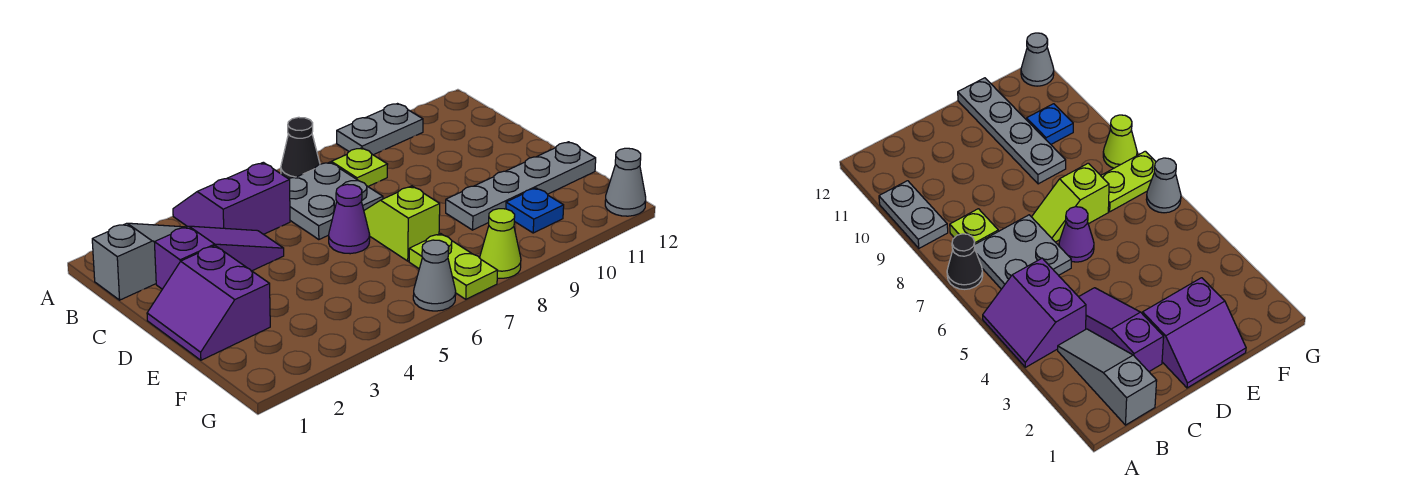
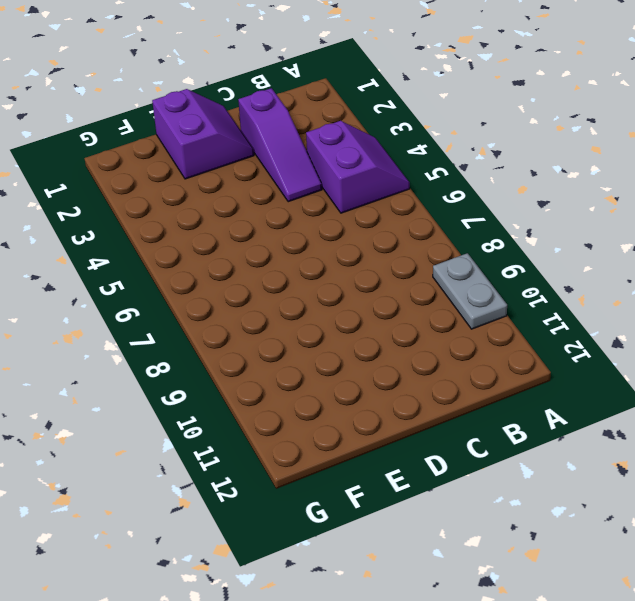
purple 2x2 slope [152,89,254,179] -> purple 2x2 slope turned to [147,246,270,360]
none -> black 1x1 cone [281,117,320,179]
none -> grey 1x3 slope [92,223,186,300]
none -> grey 2x2 plate [289,162,383,240]

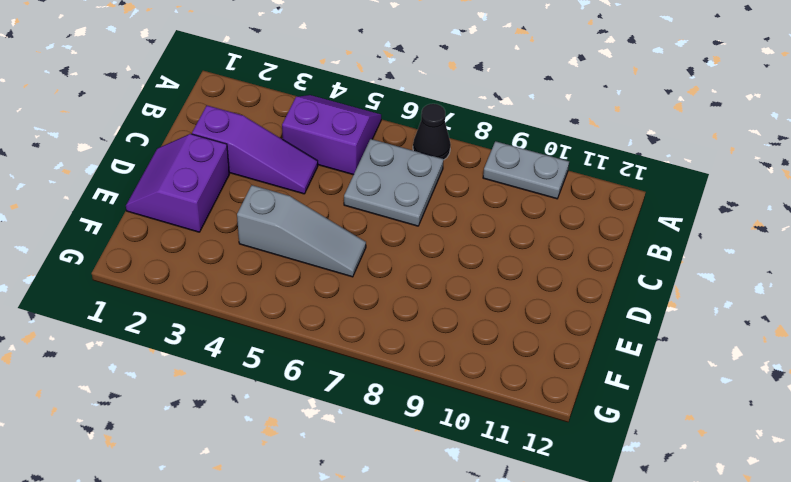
grey 1x3 slope [237,185,366,277] -> grey 1x3 slope moved to [92,223,186,300]
none -> lime 1x1 plate [331,148,388,186]
none -> purple 1x1 cone [329,184,370,254]
none -> lime 1x2 slope [364,186,440,261]

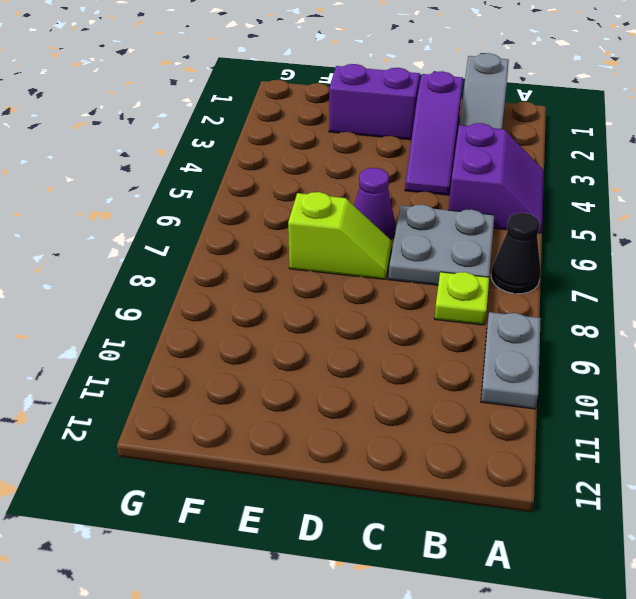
none -> grey 1x4 plate [446,142,596,230]
none -> lime 1x2 plate [409,234,498,299]
none -> blue 1x1 plate [506,188,564,233]

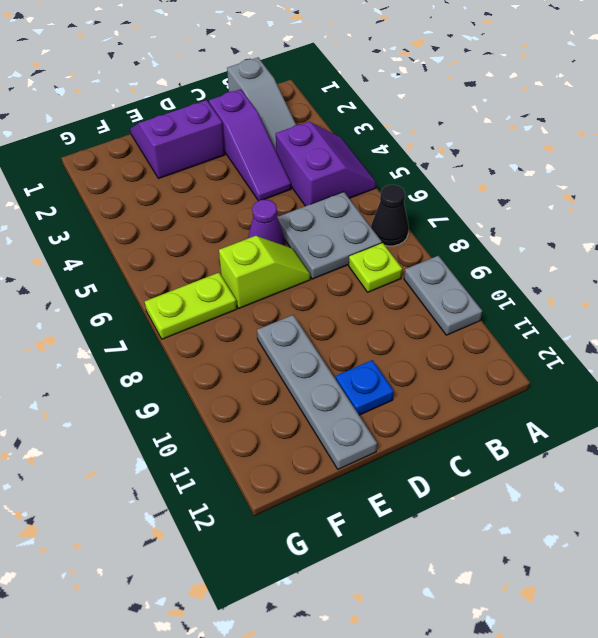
blue 1x1 plate [336,360,394,415] -> blue 1x1 plate moved to [506,188,564,233]
none -> grey 1x1 cone [413,240,456,311]
none -> lime 1x1 cone [480,209,521,278]
none -> grey 1x1 cone [605,148,646,216]

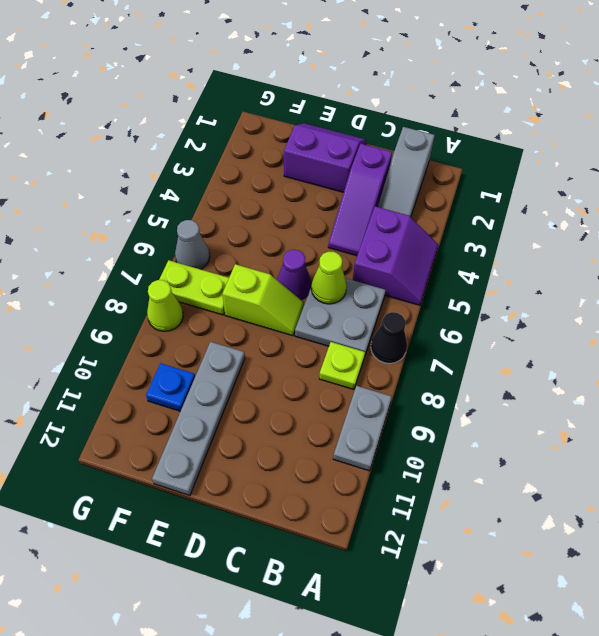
lime 1x1 cone [311,252,347,304] -> none
none -> grey 1x1 cone [605,148,646,216]

